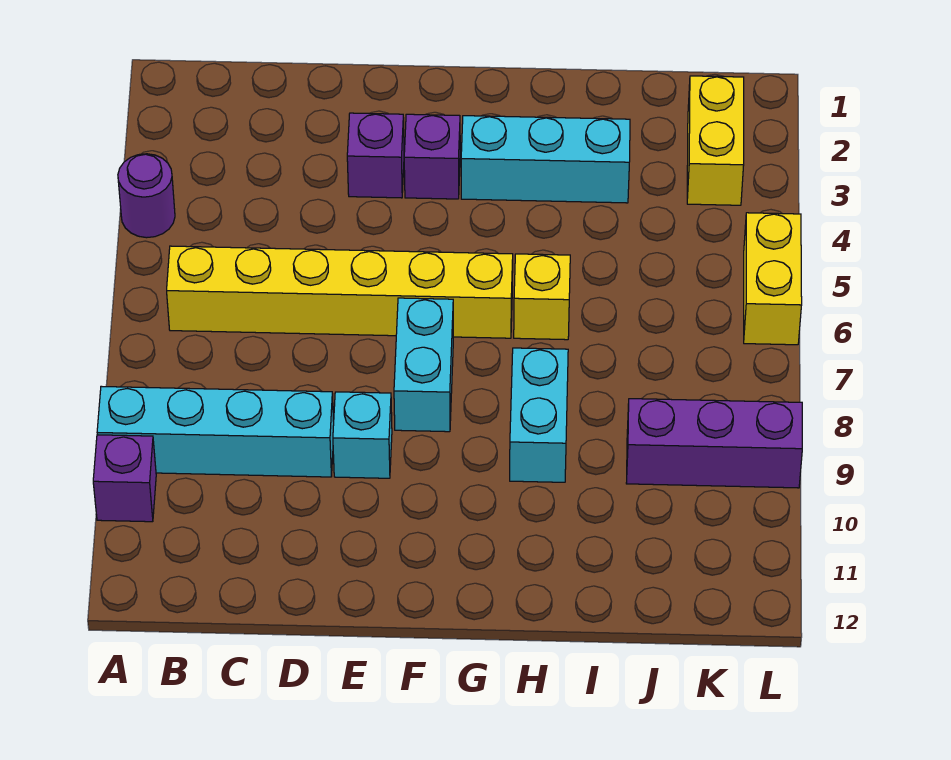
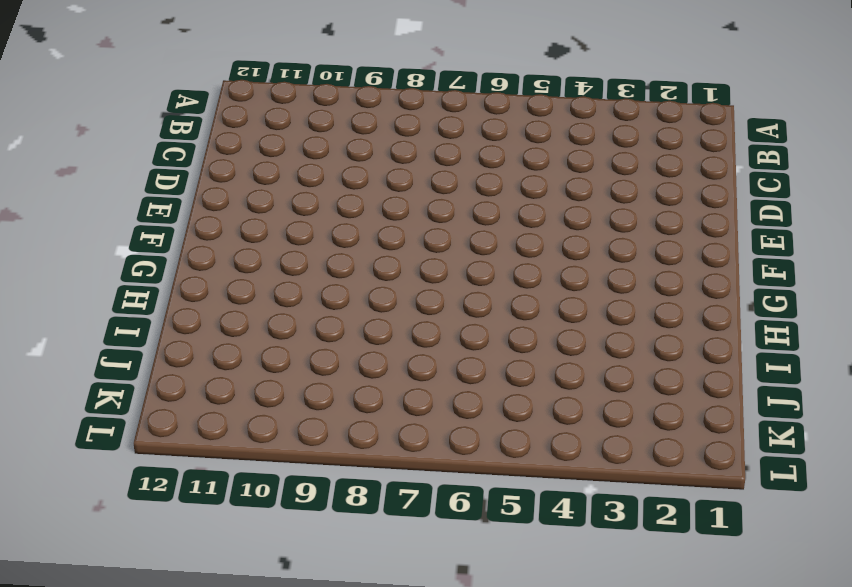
none -> purple 1x1 round brick [118,154,175,238]
none -> cyan 1x4 brick [97,386,334,477]
none -> purple 1x1 brick [93,435,156,522]

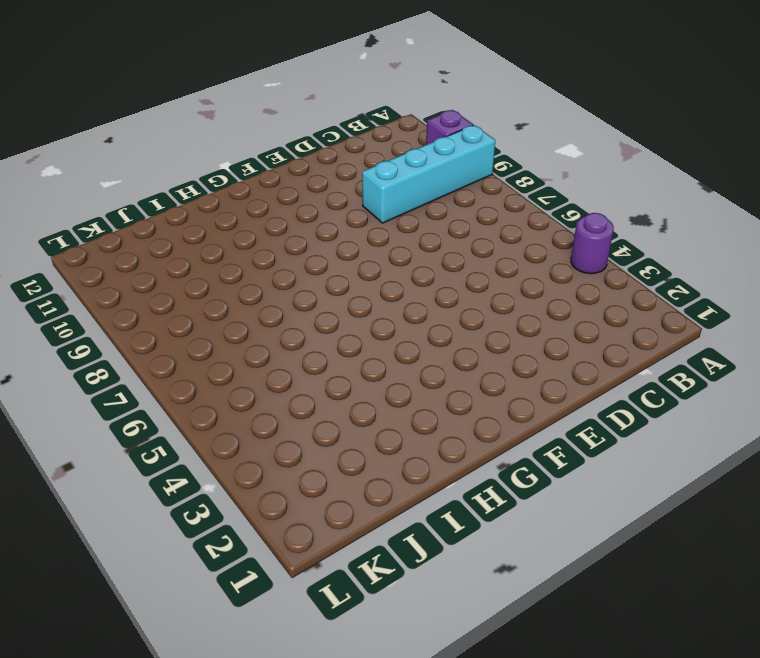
none -> yellow 1x6 brick [167,246,513,338]
none -> purple 1x1 brick [347,113,404,198]
none -> cyan 1x1 brick [333,392,392,478]

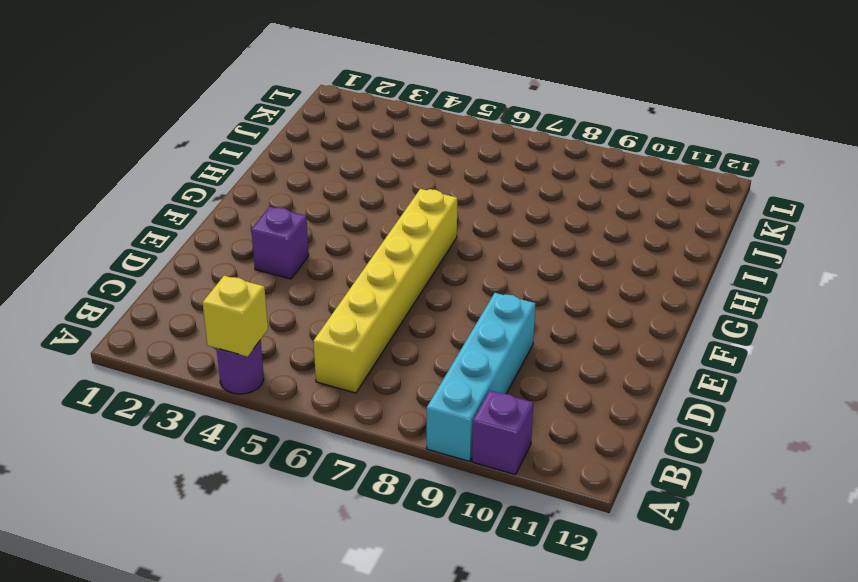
yellow 1x1 brick [203,276,268,357] -> yellow 1x1 brick moved to [514,254,570,340]
none -> cyan 1x1 brick [333,392,392,478]
none -> purple 1x1 brick [404,114,460,199]
none -> cyan 1x2 brick [394,298,453,432]

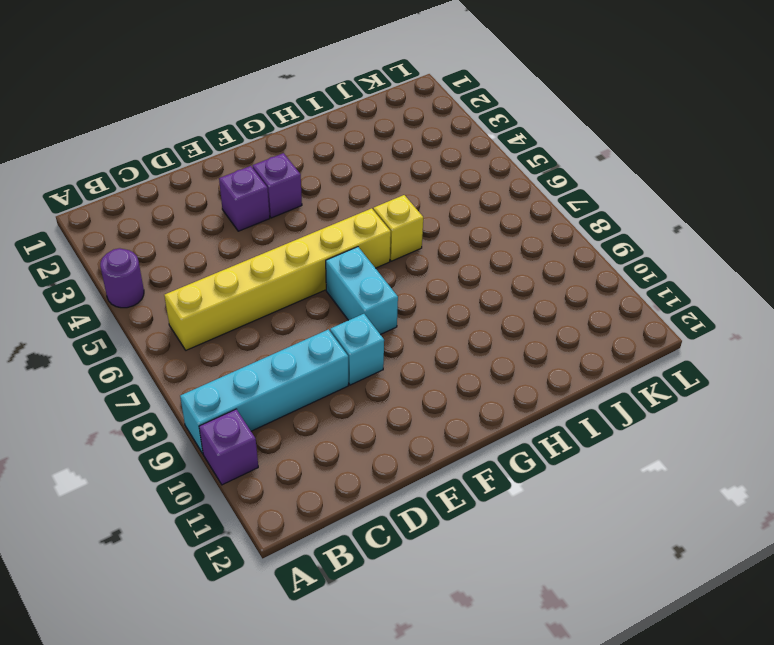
none -> cyan 1x3 brick [461,116,630,203]
none -> cyan 1x2 brick [510,348,568,482]
none -> purple 1x3 brick [626,399,802,488]

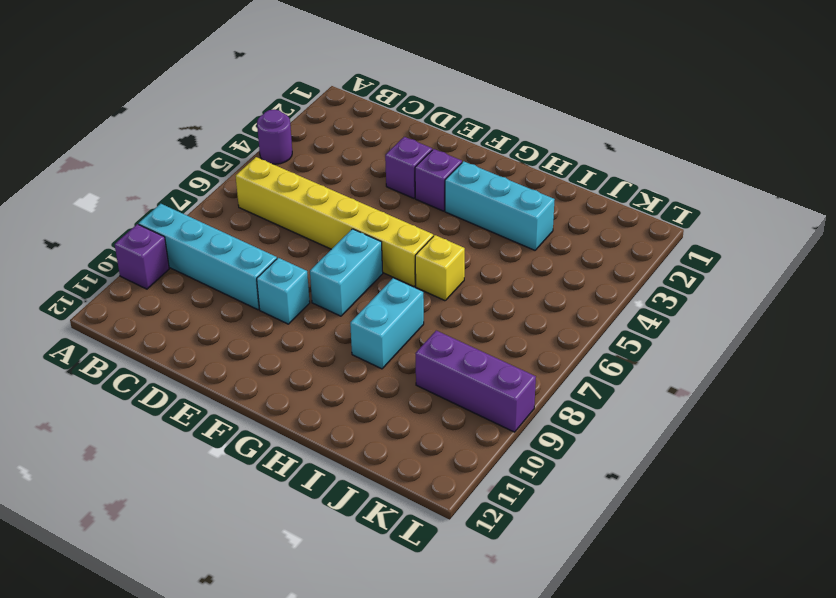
none -> yellow 1x2 brick [687,76,744,205]
none -> yellow 1x2 brick [744,213,802,345]

